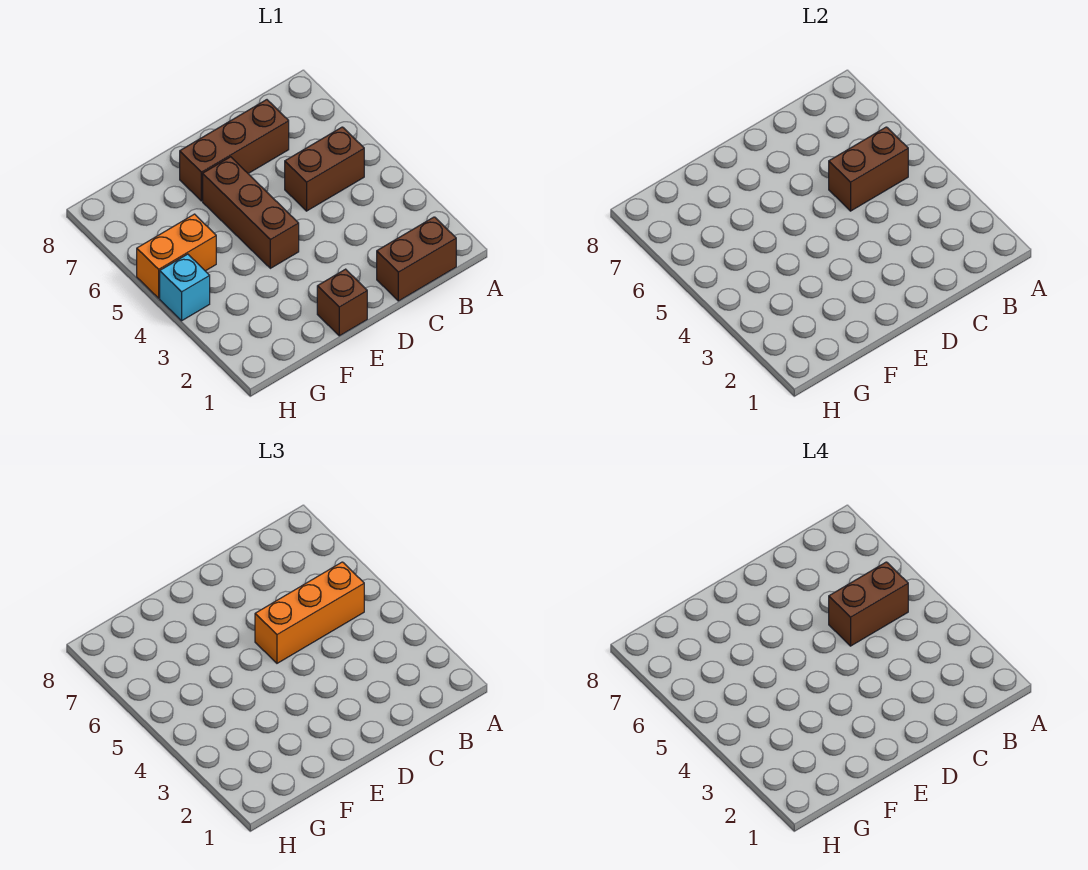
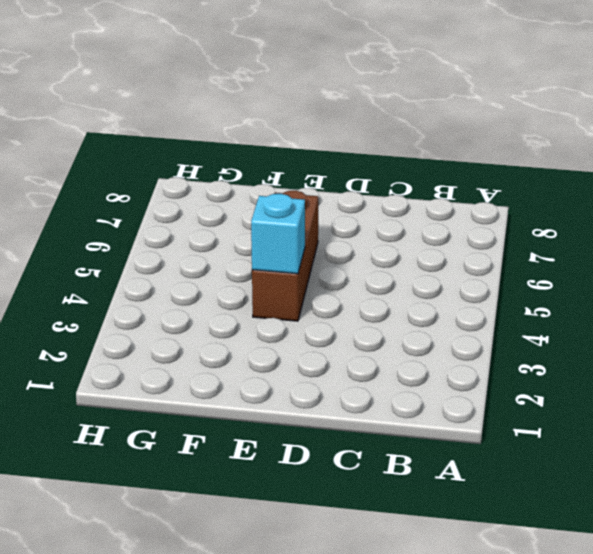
cyan 1x1 brick [251,194,305,274] -> cyan 1x1 brick moved to [160,254,210,321]
none -> brown 1x2 brick [377,217,456,301]
none -> brown 1x2 brick [285,127,364,211]

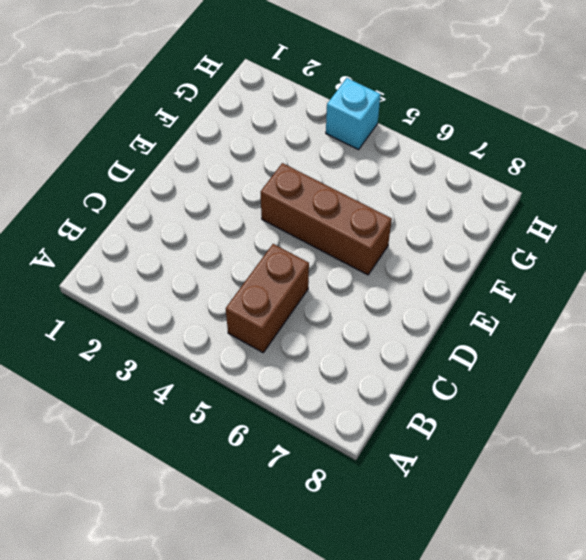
none -> brown 1x2 brick [377,217,456,301]
none -> brown 1x3 brick [180,100,289,201]

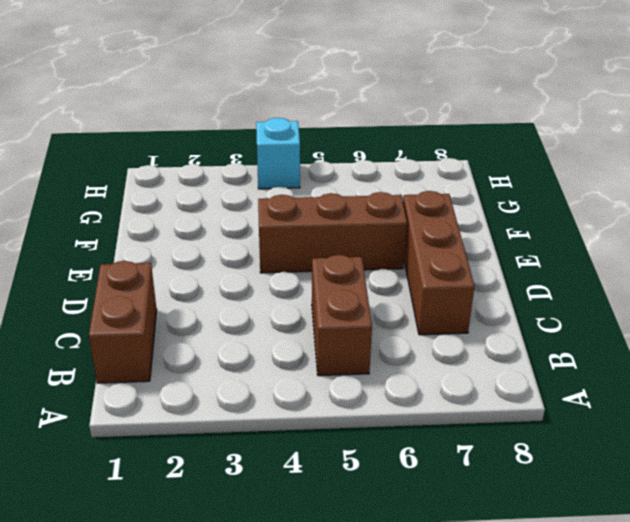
none -> brown 1x1 brick [317,269,367,336]
none -> orange 1x2 brick [137,214,216,298]

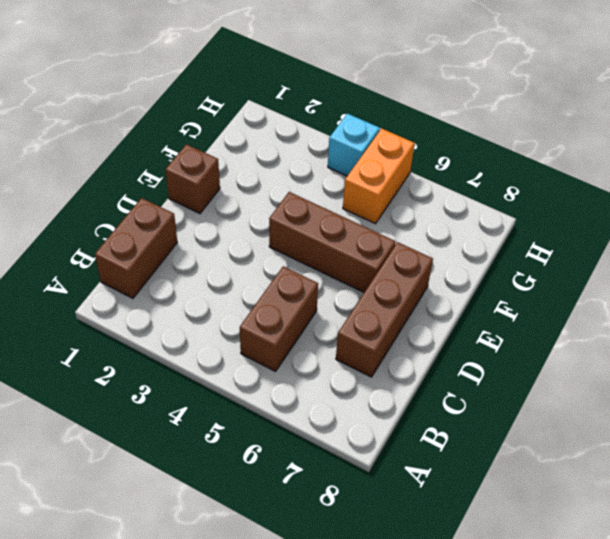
none -> brown 1x2 brick [829,127,908,211]
none -> orange 1x3 brick [255,562,364,663]

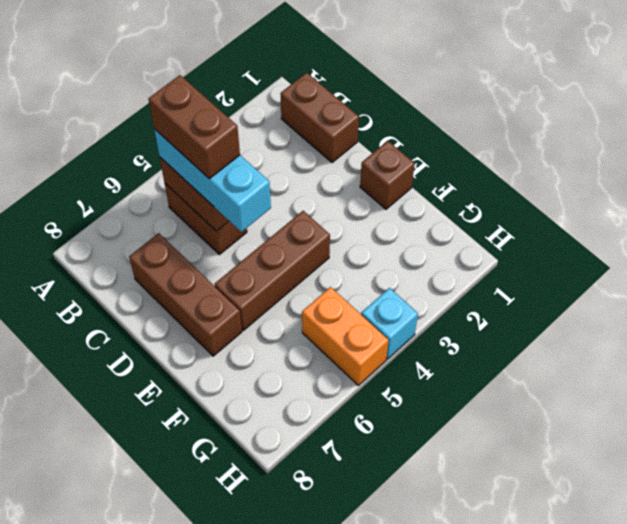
cyan 1x3 brick [154,129,271,232] -> orange 1x3 brick [255,562,364,663]

